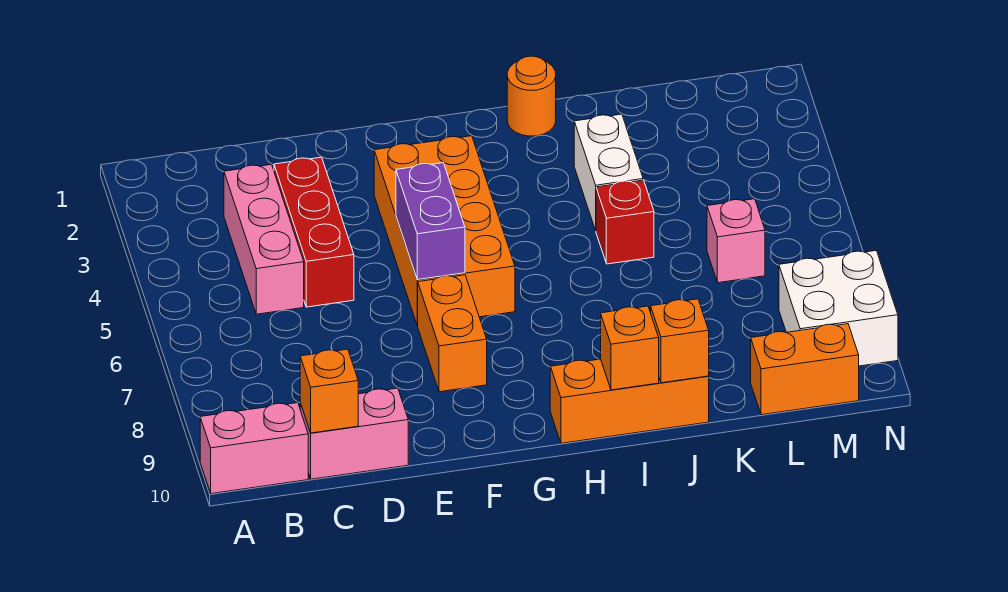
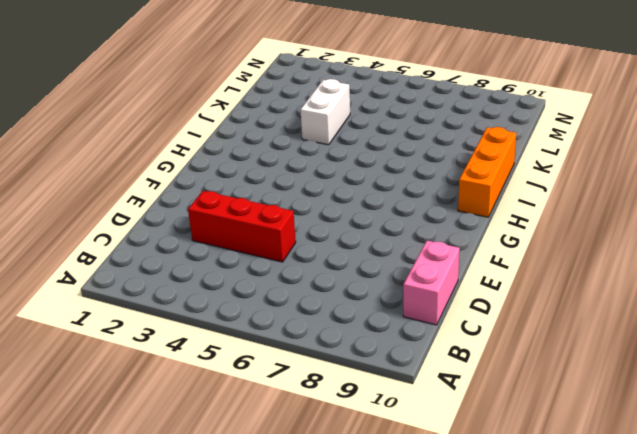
white 1x2 brick [300,79,350,145] -> white 1x2 brick turned to [574,114,643,231]
none -> pink 1x2 brick [200,403,308,494]
none -> pink 1x3 brick [224,165,304,314]
none -> orange 2x4 brick [374,136,515,325]

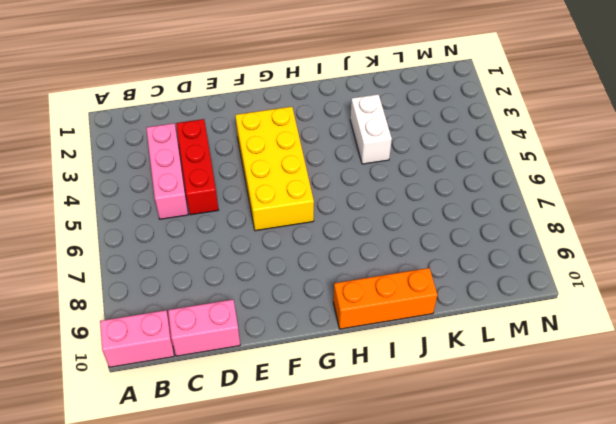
yellow 2x4 brick [235,107,314,231] -> orange 2x4 brick [374,136,515,325]
none -> orange 1x2 brick [417,275,487,392]
none -> orange 1x1 round brick [507,56,556,136]
none -> red 1x1 brick [596,180,654,264]

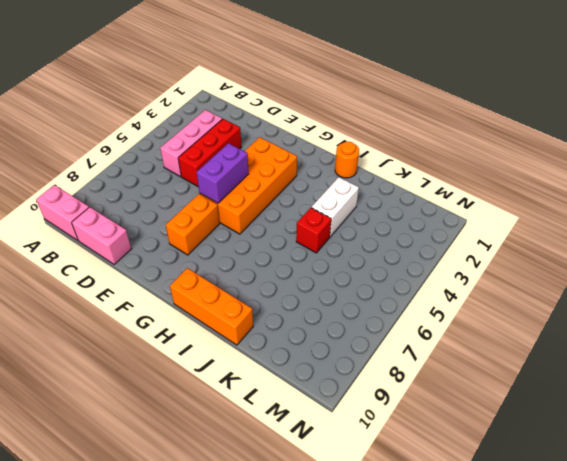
none -> pink 1x1 brick [707,199,765,283]
none -> orange 1x2 brick [751,324,859,415]
none -> white 2x2 brick [779,251,898,366]

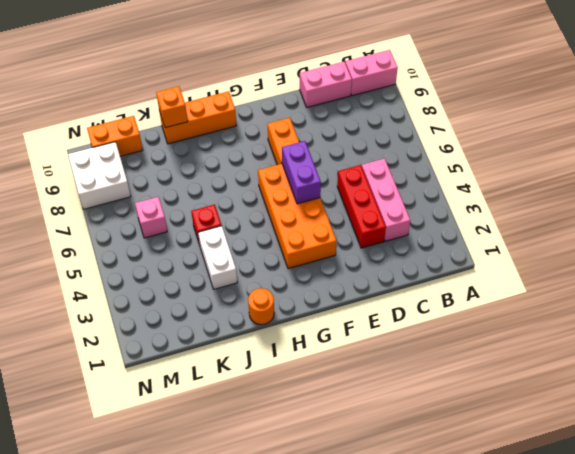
none -> orange 1x1 brick [300,349,358,433]
none -> orange 1x1 brick [601,306,659,390]

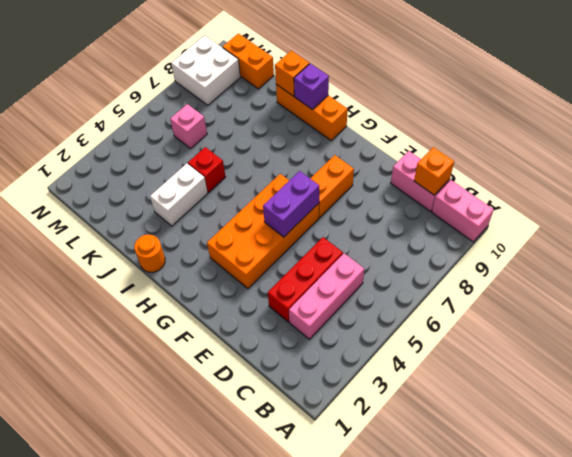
purple 1x1 brick [294,64,329,110] -> orange 1x1 brick [601,306,659,390]

